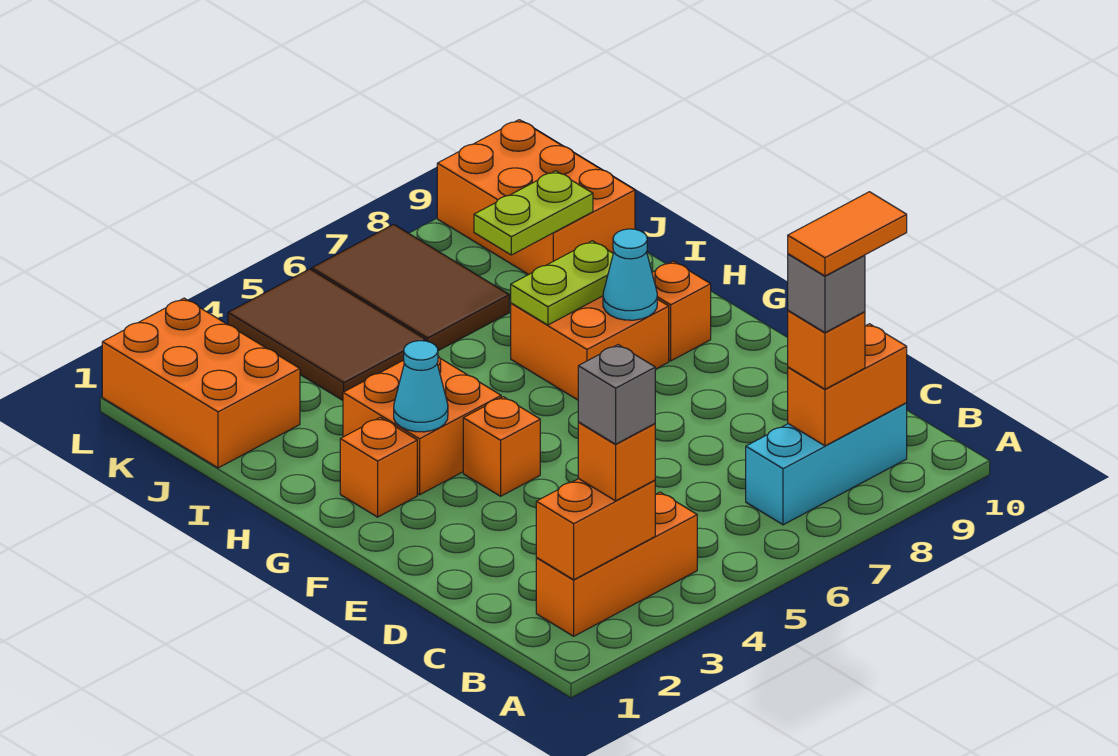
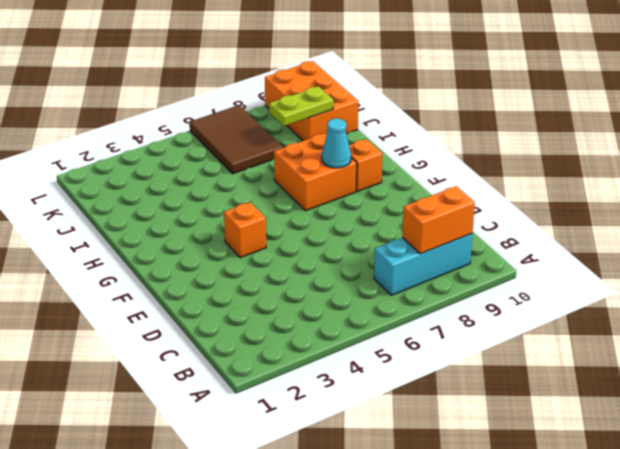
none -> orange 1x3 brick [536,492,697,636]
none -> orange 1x1 brick [340,418,417,517]
none -> orange 2x2 brick [343,356,501,495]

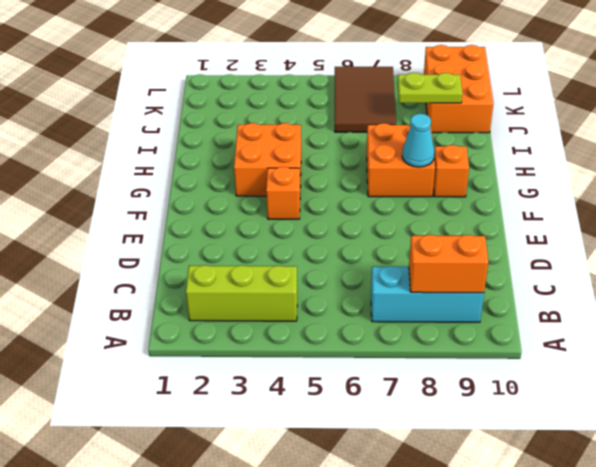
lime 1x3 brick [186,265,297,321] -> orange 1x3 brick [536,492,697,636]
none -> orange 1x1 brick [340,418,417,517]
none -> orange 2x3 brick [102,298,300,468]
none -> brown 2x3 tile [228,269,426,400]

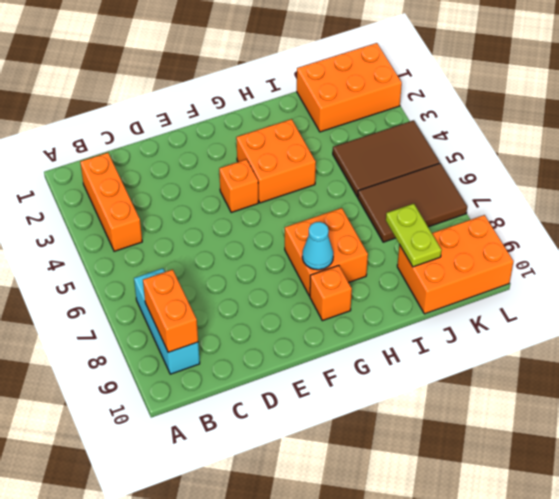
none -> orange 1x1 brick [340,418,417,517]
none -> orange 1x2 brick [536,479,655,580]
none -> cyan 1x1 cone [394,341,448,432]

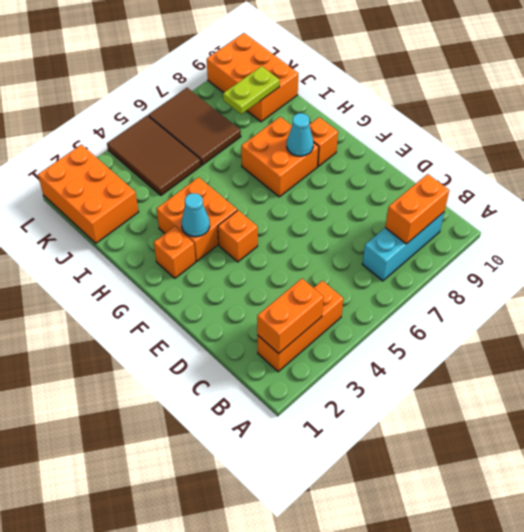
none -> lime 1x2 plate [511,241,613,325]
none -> orange 1x1 brick [578,422,655,501]
none -> orange 1x1 brick [788,311,865,389]

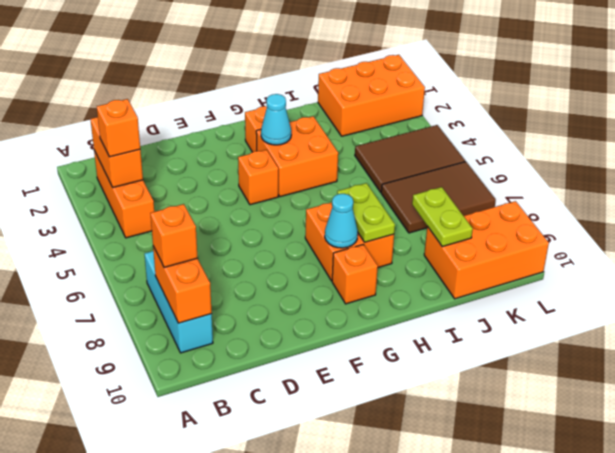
none -> grey 1x1 brick [578,345,655,444]
none -> grey 1x1 brick [788,254,865,333]
none -> orange 1x2 tile [788,192,907,276]

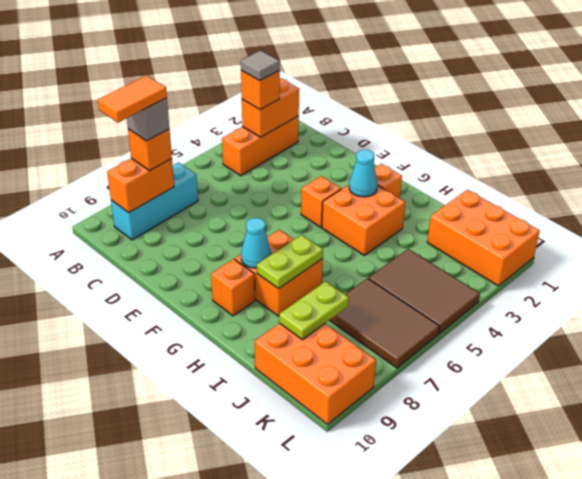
grey 1x1 tile [241,50,280,81] -> grey 1x1 brick [578,345,655,444]

